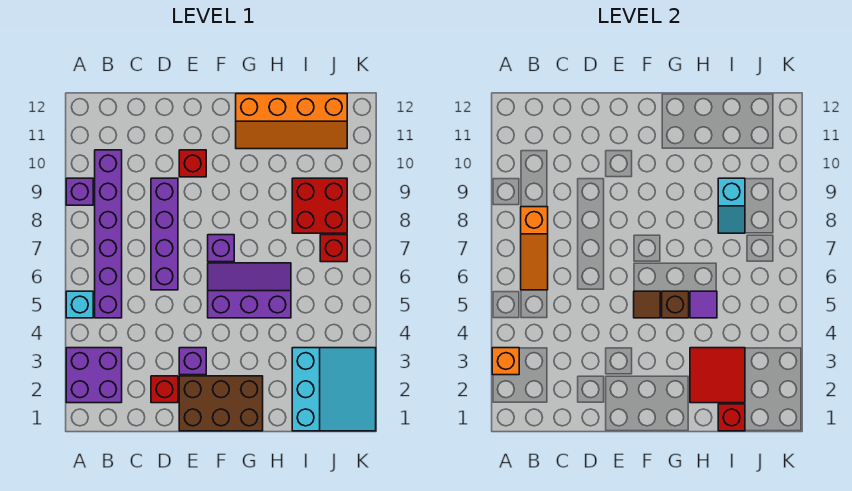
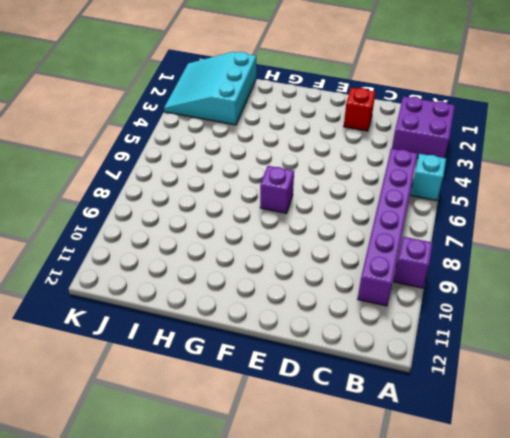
none -> purple 1x4 brick [151,178,178,290]
none -> brown 2x3 brick [179,376,263,431]
none -> purple 1x1 brick [179,348,206,375]

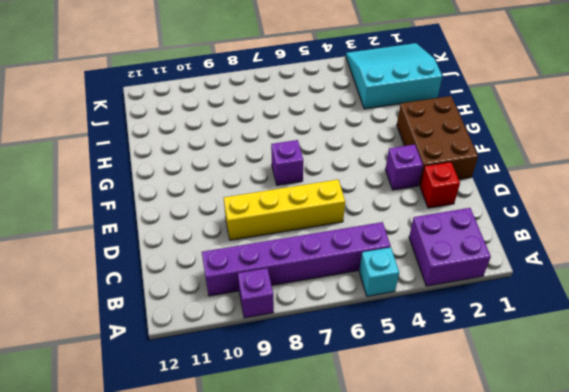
yellow 1x4 brick [224,180,345,240] -> purple 1x4 brick [151,178,178,290]
none -> red 1x1 brick [179,150,206,177]
none -> purple 2x3 slope [208,263,291,318]
none -> orange 2x4 slope [236,94,347,149]

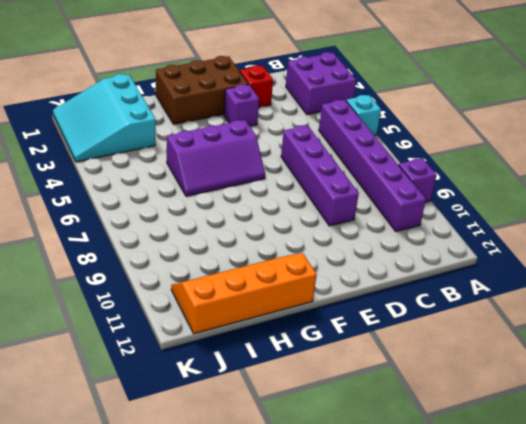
none -> red 1x1 brick [179,150,206,177]
none -> purple 1x1 brick [208,235,234,262]
none -> red 2x2 brick [292,178,347,233]

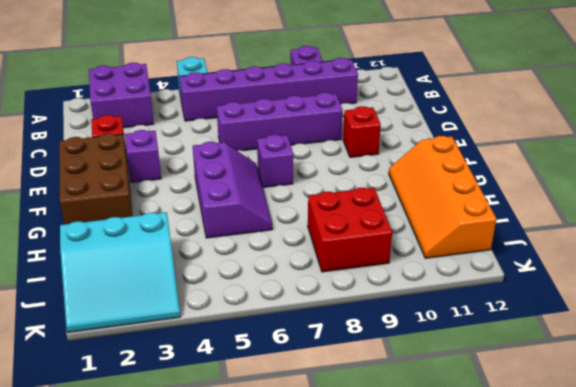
none -> red 1x1 brick [320,235,347,262]
none -> orange 1x1 brick [492,348,519,375]
none -> orange 1x3 slope [521,207,548,290]

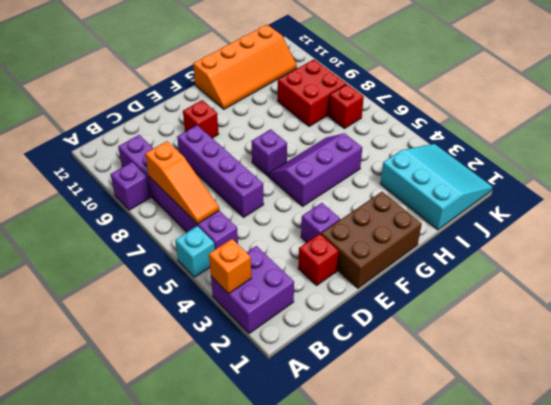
none -> brown 1x1 tile [634,291,660,318]
none -> brown 1x1 brick [662,291,689,318]
none -> red 2x2 tile [690,348,745,403]

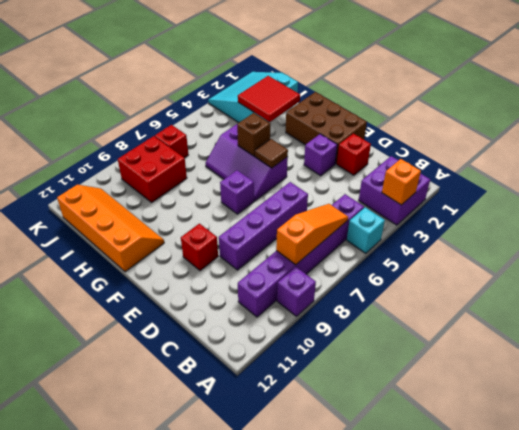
none -> purple 1x1 tile [690,291,717,318]
none -> red 1x1 brick [718,404,745,431]
none -> cyan 1x2 slope [718,178,745,233]

